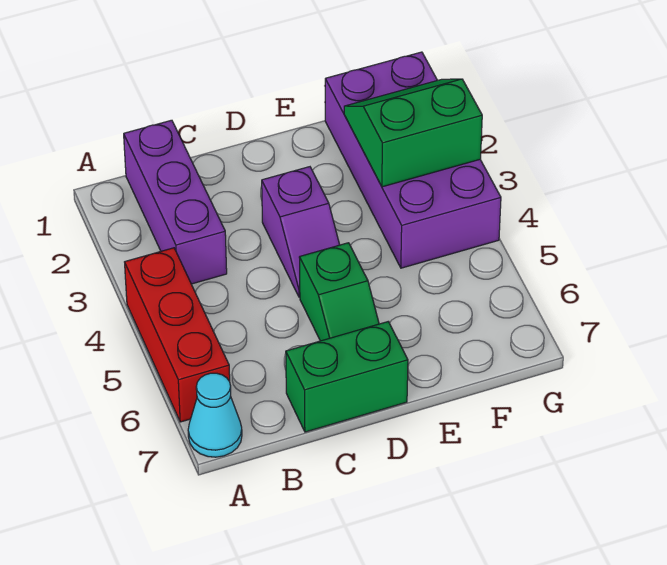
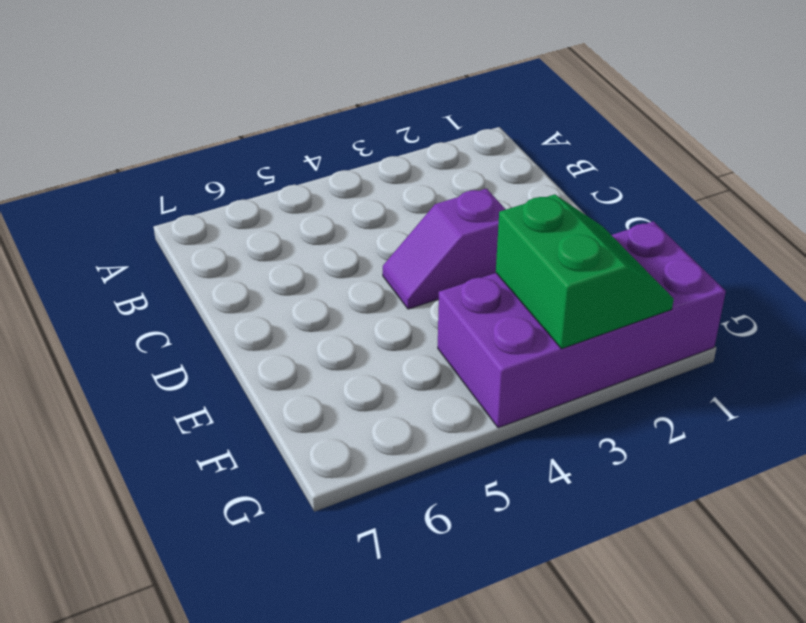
none -> red 1x3 brick [125,248,230,422]
none -> cyan 1x1 cone [188,373,242,457]

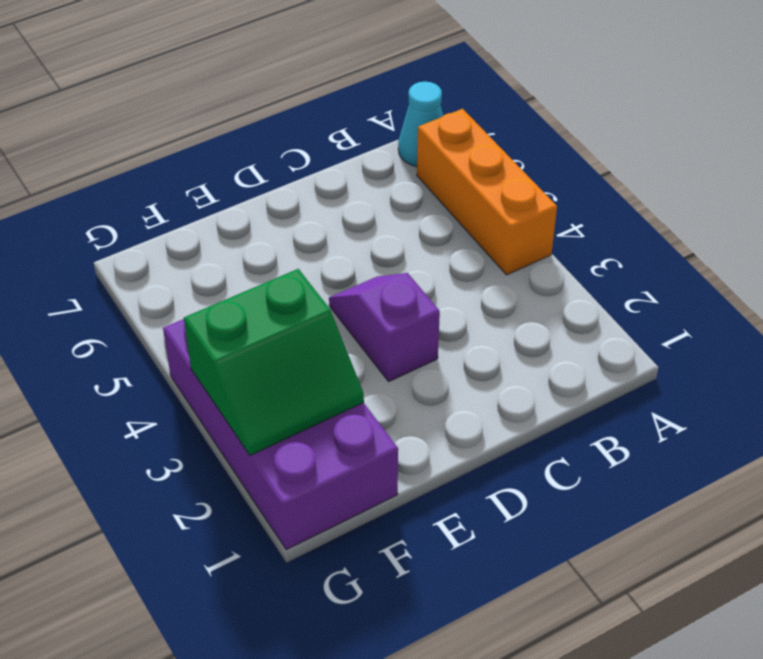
orange 1x3 brick [417,109,557,275] -> red 1x3 brick [125,248,230,422]
none -> purple 1x3 brick [124,120,227,284]
none -> green 1x2 brick [286,322,408,432]

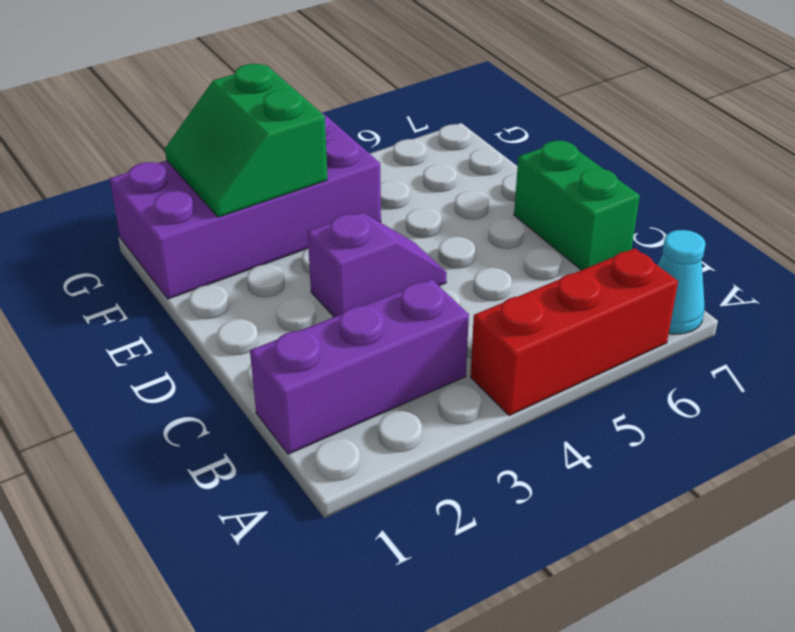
none -> green 1x2 slope [299,243,379,341]

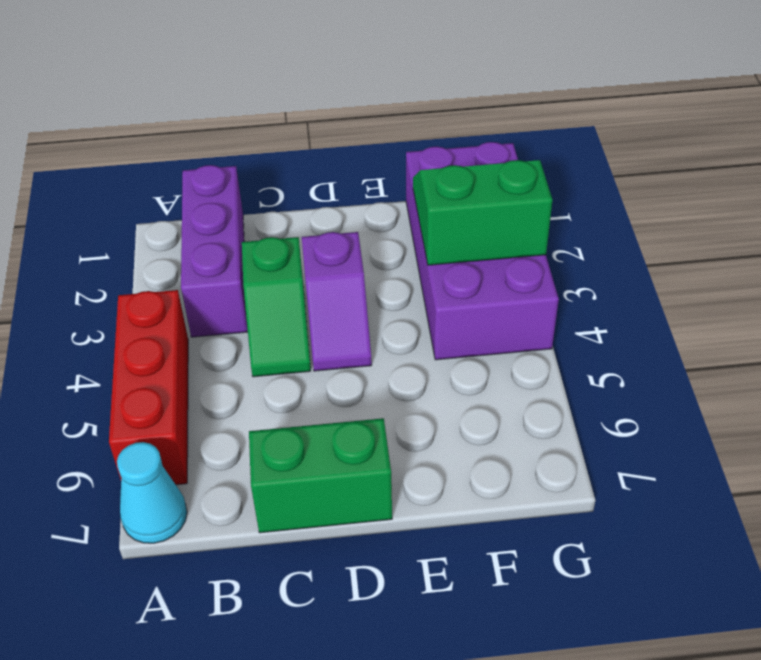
green 1x2 slope [242,237,311,377] -> green 1x2 slope moved to [299,243,379,341]

